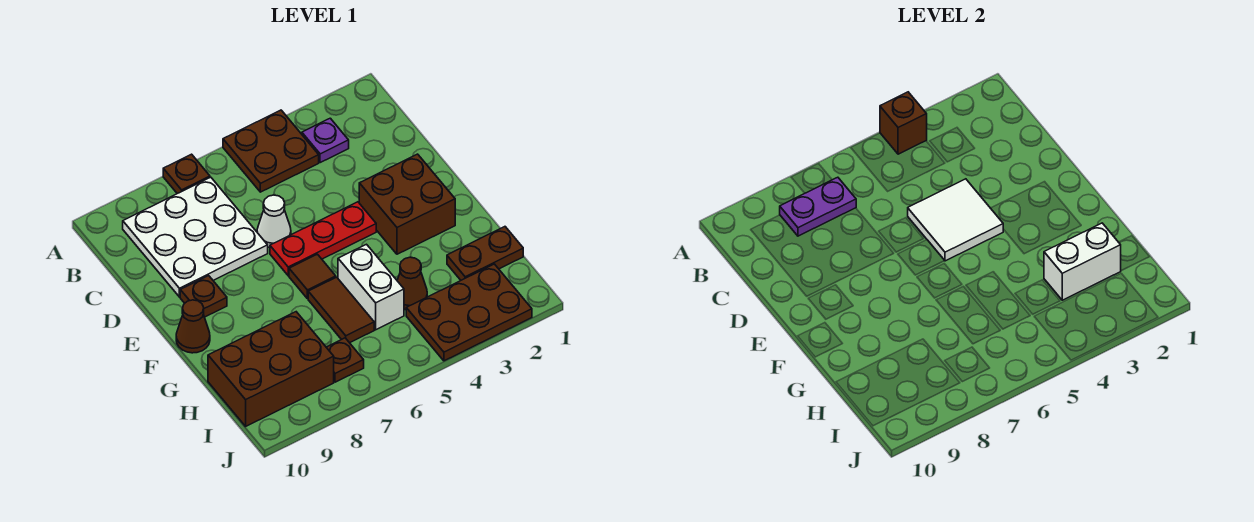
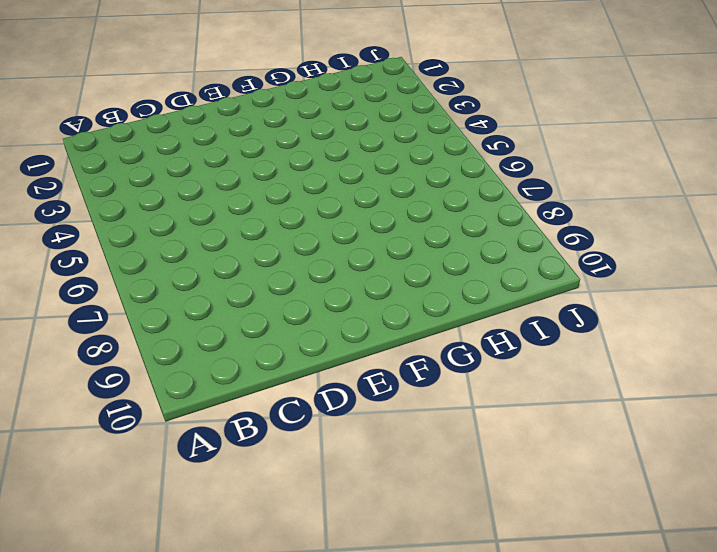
none -> brown 2x2 plate [223,110,319,192]
none -> brown 1x1 plate [163,154,210,194]
none -> purple 1x1 plate [302,118,349,163]

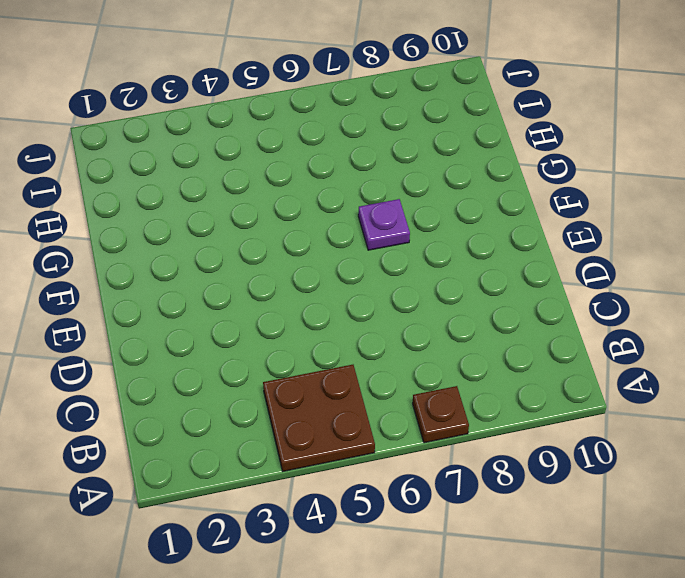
purple 1x1 plate [358,199,410,250] -> purple 1x1 plate moved to [302,118,349,163]
none -> white 3x3 plate [123,177,268,297]
none -> white 1x1 cone [257,195,291,247]
none -> brown 2x2 brick [359,154,455,254]

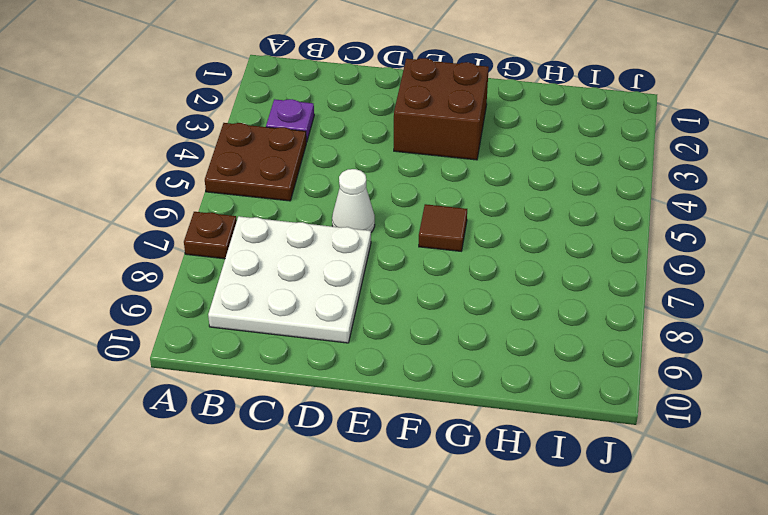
none -> red 1x3 plate [270,202,376,276]
none -> brown 1x1 plate [180,276,227,317]
none -> brown 1x1 cone [176,300,210,353]

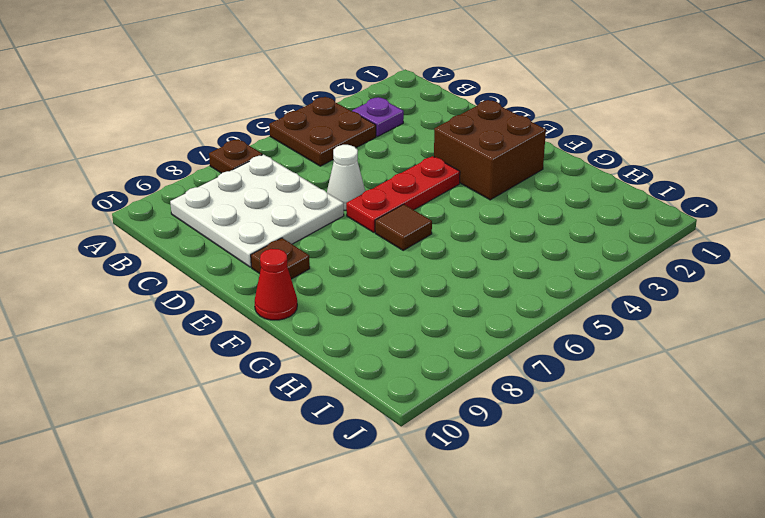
red 1x1 cone [255,249,297,320] -> brown 1x1 cone [176,300,210,353]
none -> white 1x2 brick [338,244,404,330]
none -> brown 1x2 tile [308,277,374,343]
none -> brown 1x2 plate [447,227,523,280]

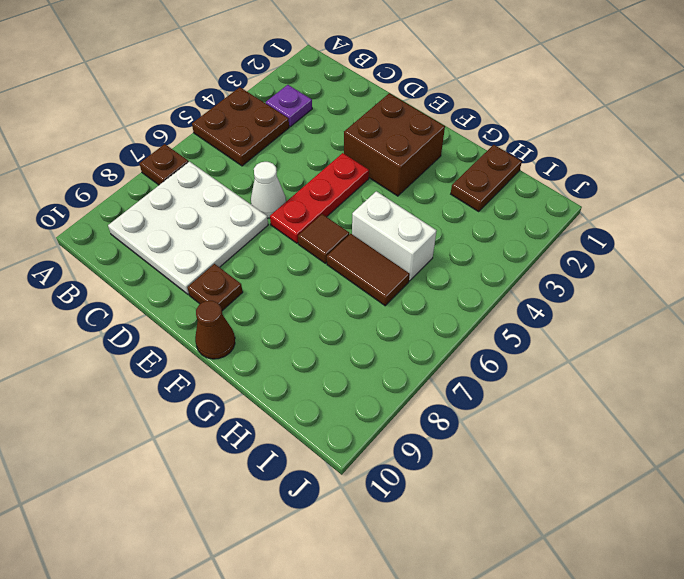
none -> brown 1x1 cone [397,257,427,310]
none -> brown 2x3 brick [208,312,334,426]
none -> brown 2x3 plate [406,264,532,361]

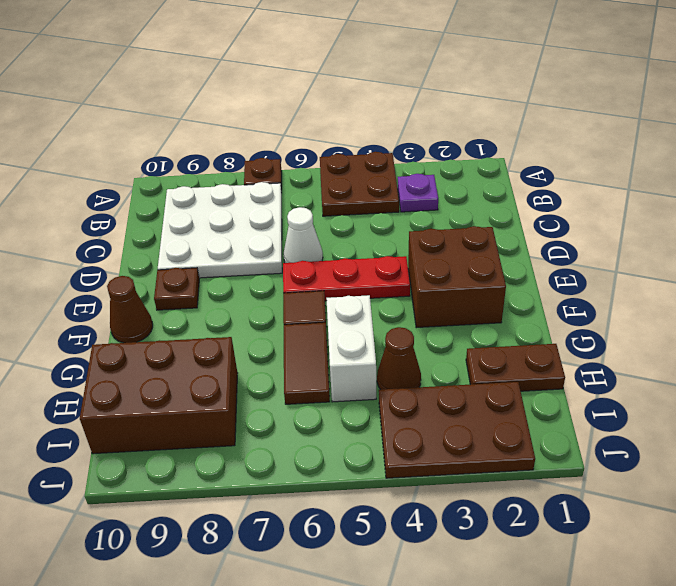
none -> brown 1x1 plate [326,338,364,382]
none -> brown 1x1 brick [880,92,927,154]
none -> purple 1x2 plate [780,177,856,236]

